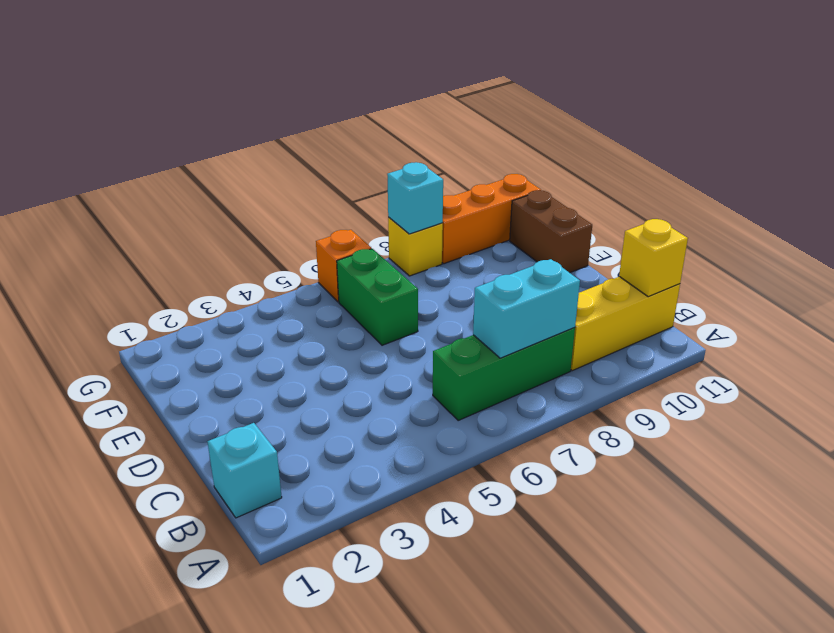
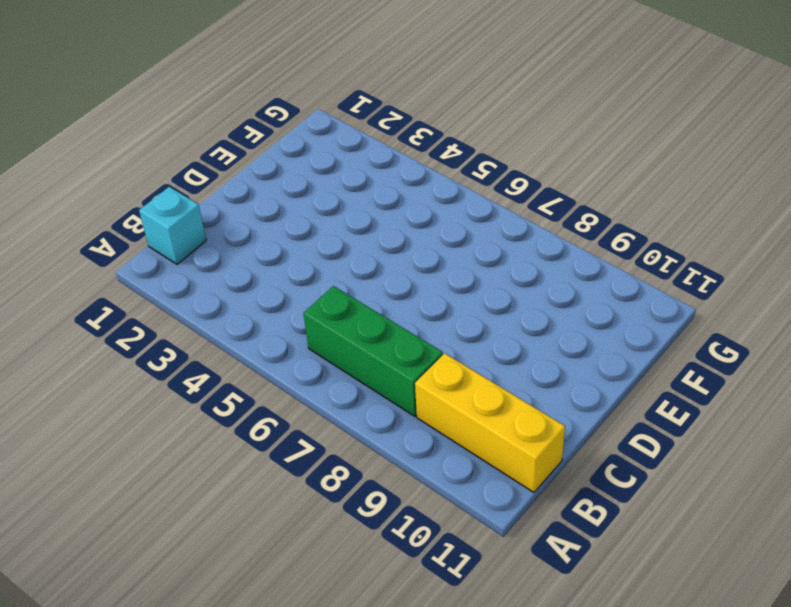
none -> green 1x2 brick [337,249,418,345]
none -> brown 1x2 brick [510,190,592,273]

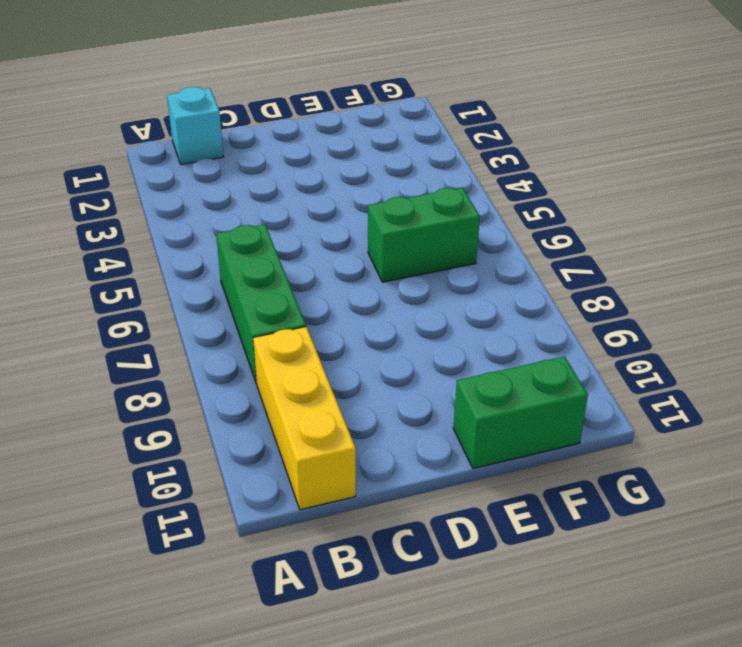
green 1x2 brick [453,356,588,469] -> brown 1x2 brick [510,190,592,273]
none -> orange 1x1 brick [316,230,371,302]
none -> yellow 1x1 brick [388,217,443,276]

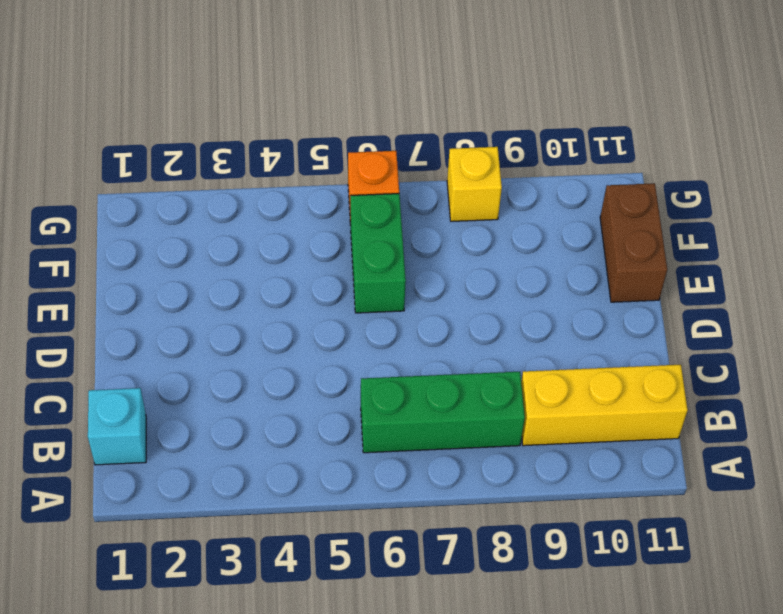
none -> orange 1x3 brick [442,174,541,264]
none -> cyan 1x2 brick [473,259,580,358]

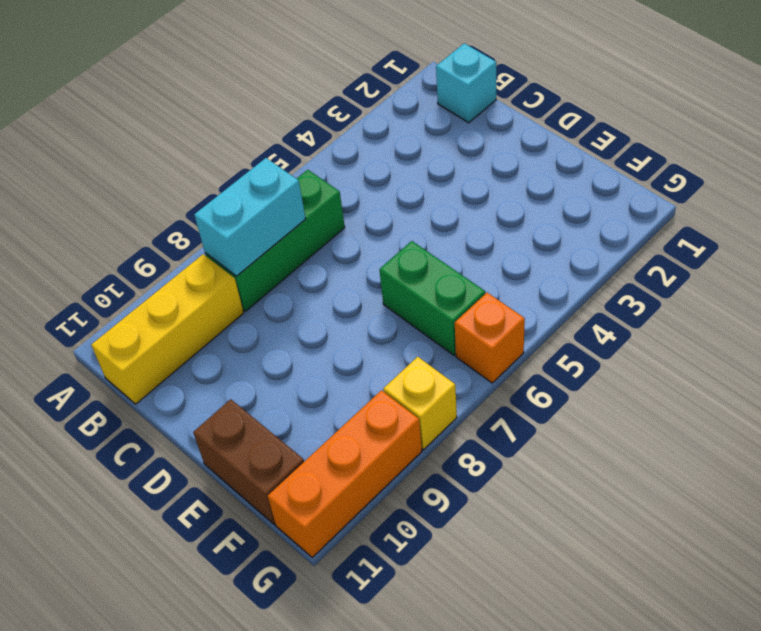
none -> yellow 1x1 brick [619,219,688,297]
none -> cyan 1x1 brick [387,162,443,234]

